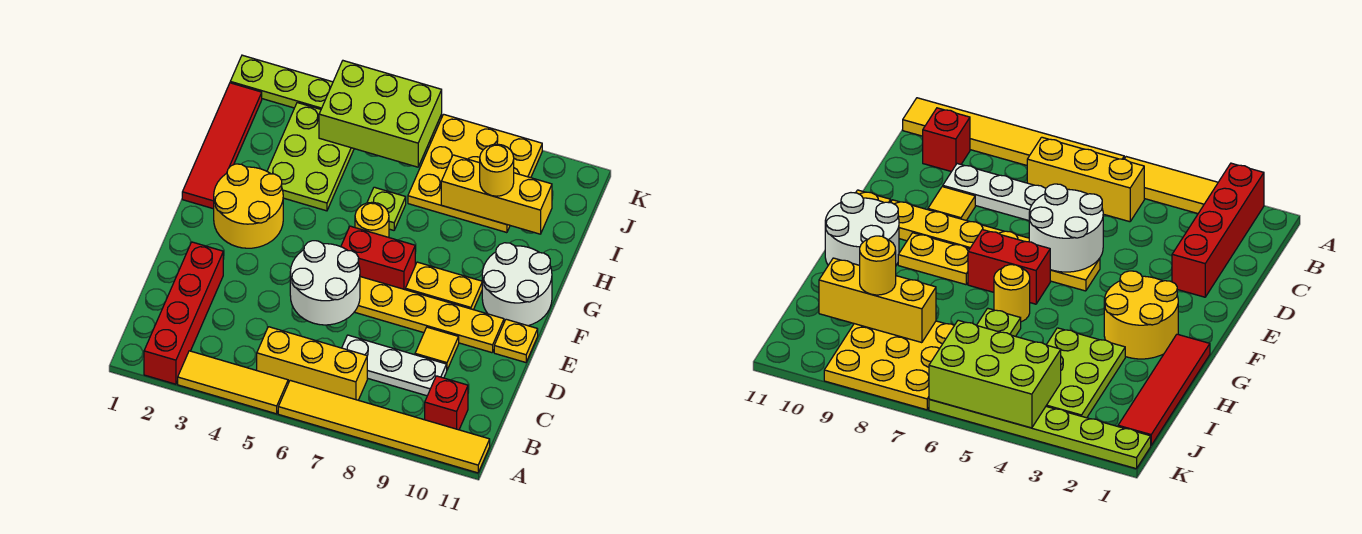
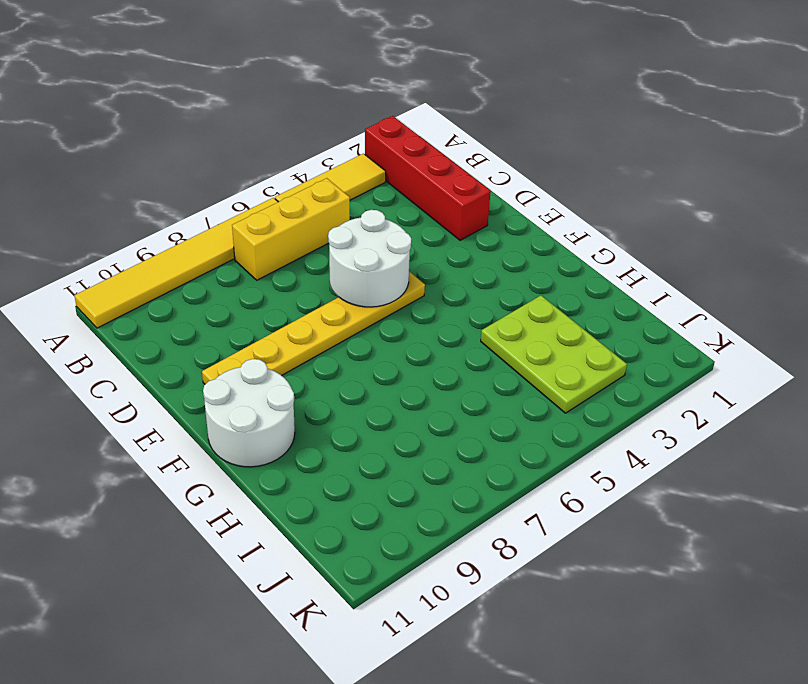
none -> red 1x1 brick [425,376,468,430]
none -> white 1x3 plate [342,335,447,396]
none -> yellow 1x1 tile [415,327,459,370]

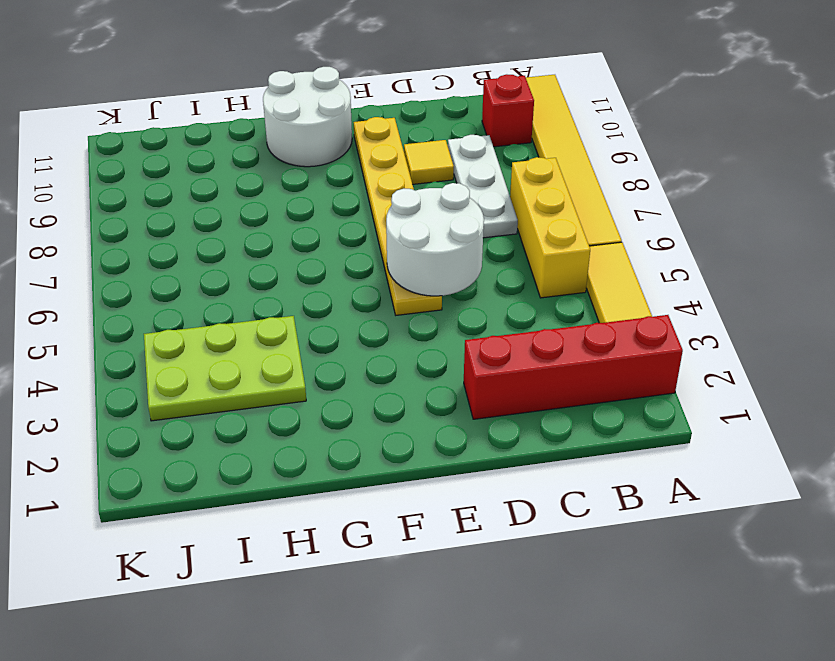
none -> yellow 1x1 plate [494,319,538,363]
none -> yellow 2x2 round brick [214,164,283,248]
none -> red 1x2 brick [341,226,415,290]

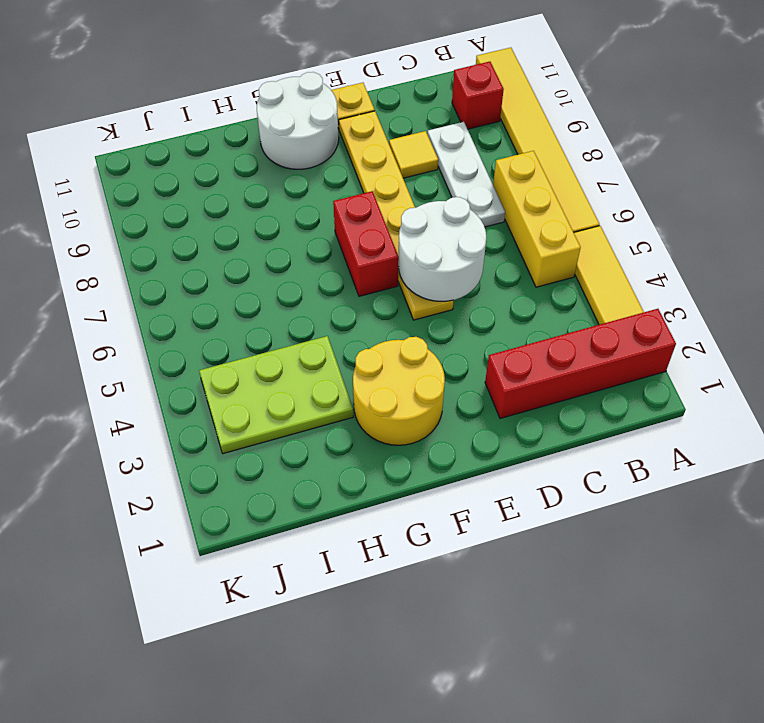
none -> yellow 1x2 plate [406,262,482,310]
none -> red 1x4 tile [182,83,262,209]
none -> yellow 1x1 round brick [355,202,389,237]

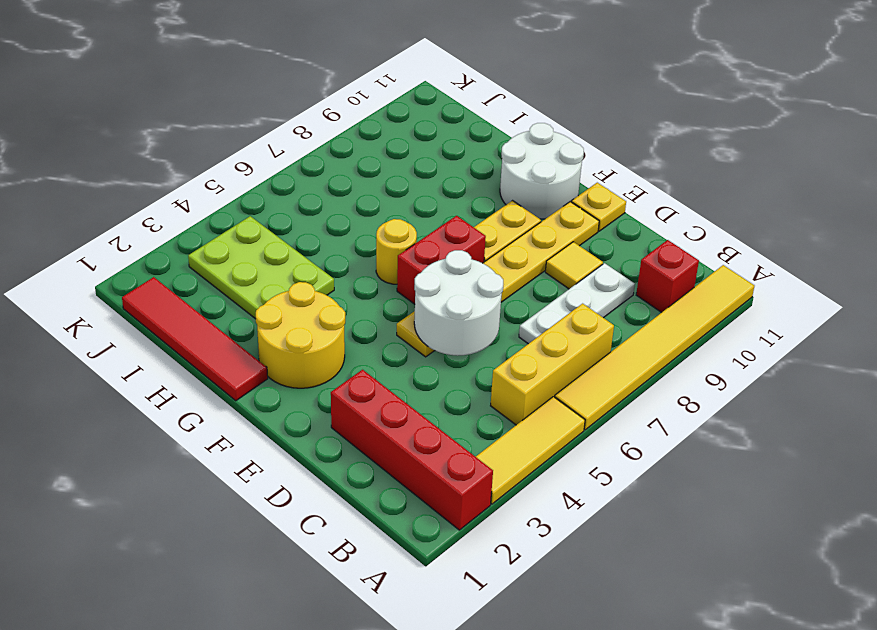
none -> lime 1x1 plate [367,187,406,230]
none -> yellow 3x3 plate [408,114,542,233]
none -> lime 1x6 plate [230,55,442,147]

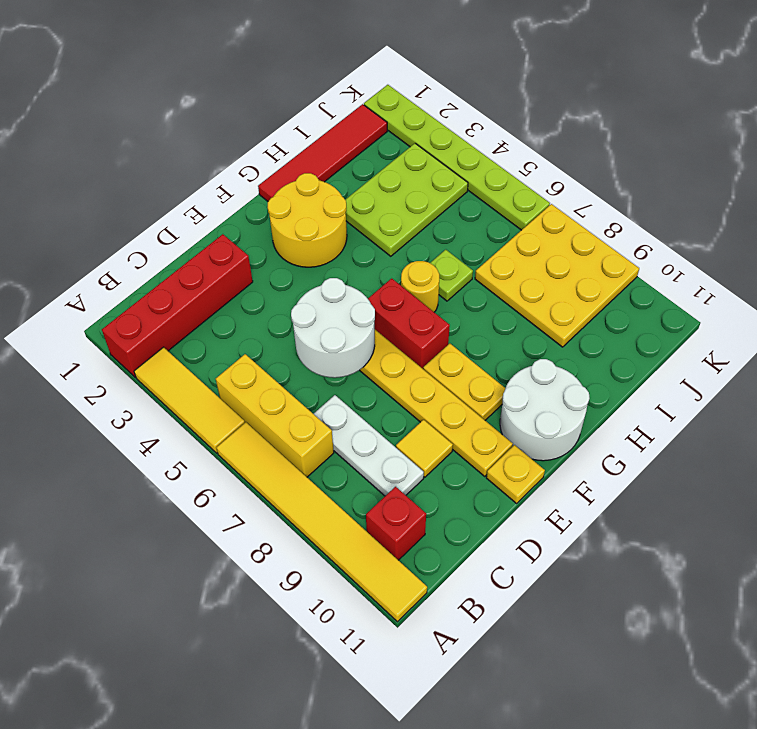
none -> yellow 1x3 brick [441,155,552,234]
none -> lime 2x3 brick [319,61,442,167]
none -> yellow 1x1 round brick [480,144,514,196]

